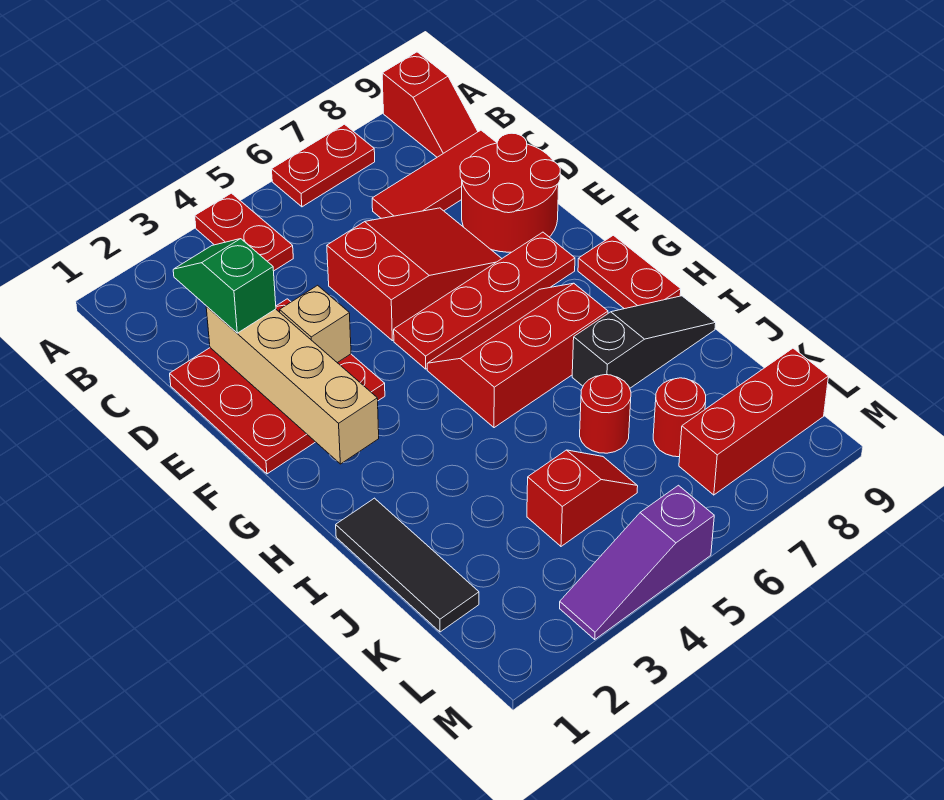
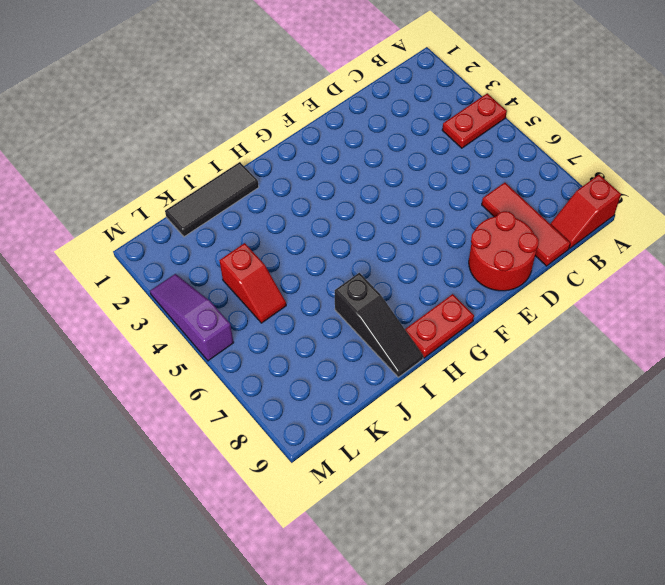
none -> red 1x2 plate [272,124,375,207]
none -> red 3x3 plate [170,299,385,474]
none -> red 2x3 slope [327,208,502,341]

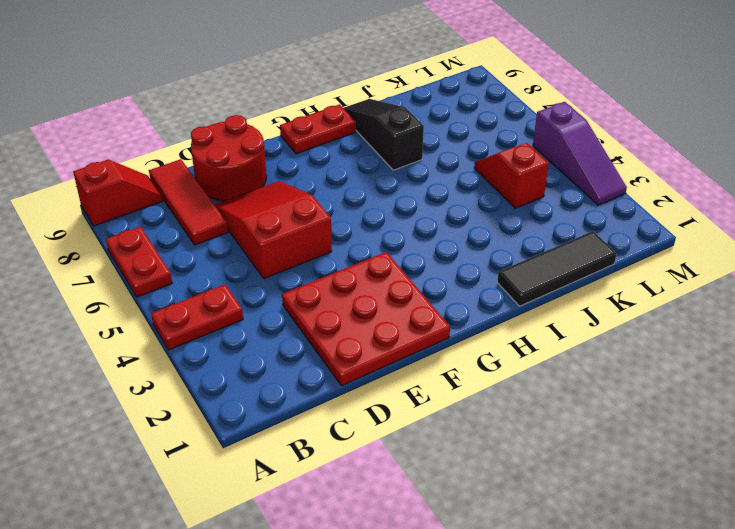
none -> red 1x4 plate [394,232,575,369]
none -> red 2x3 slope [427,283,608,428]
none -> red 1x1 round brick [580,375,631,453]

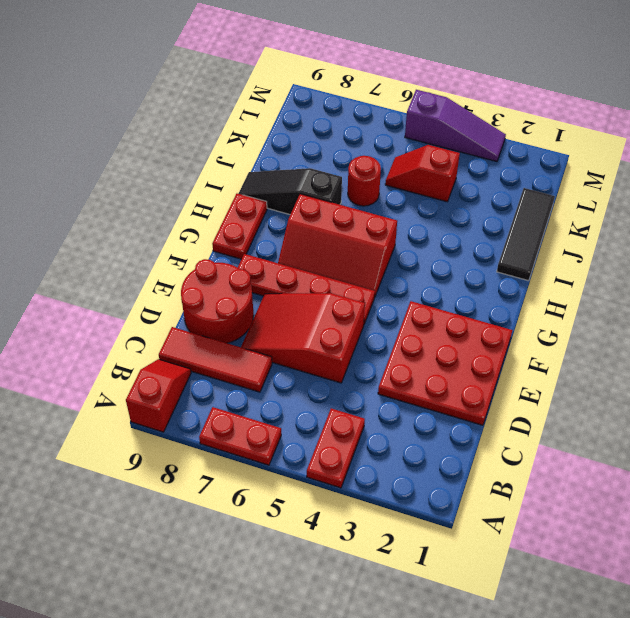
none -> red 1x1 round brick [653,378,706,457]
none -> red 1x3 brick [679,348,829,495]
none -> tan 1x4 brick [206,306,379,464]

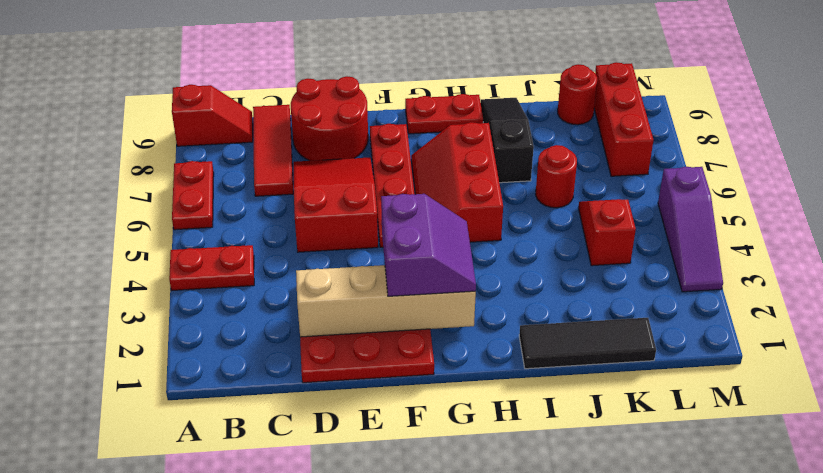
purple 2x2 slope [381,194,476,296] -> none
red 1x1 round brick [558,64,597,125] -> red 1x1 round brick moved to [653,378,706,457]
none -> tan 1x1 brick [280,285,351,363]
none -> green 1x2 slope [173,239,276,333]

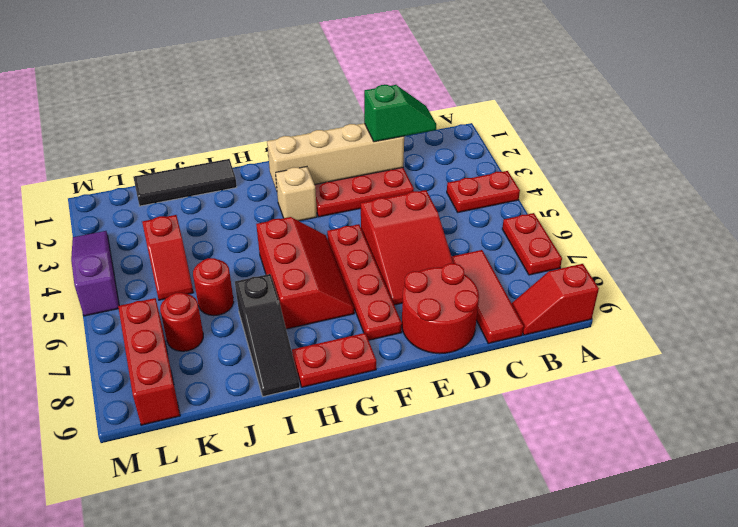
tan 1x1 brick [276,167,317,221] -> tan 1x1 brick moved to [280,285,351,363]

